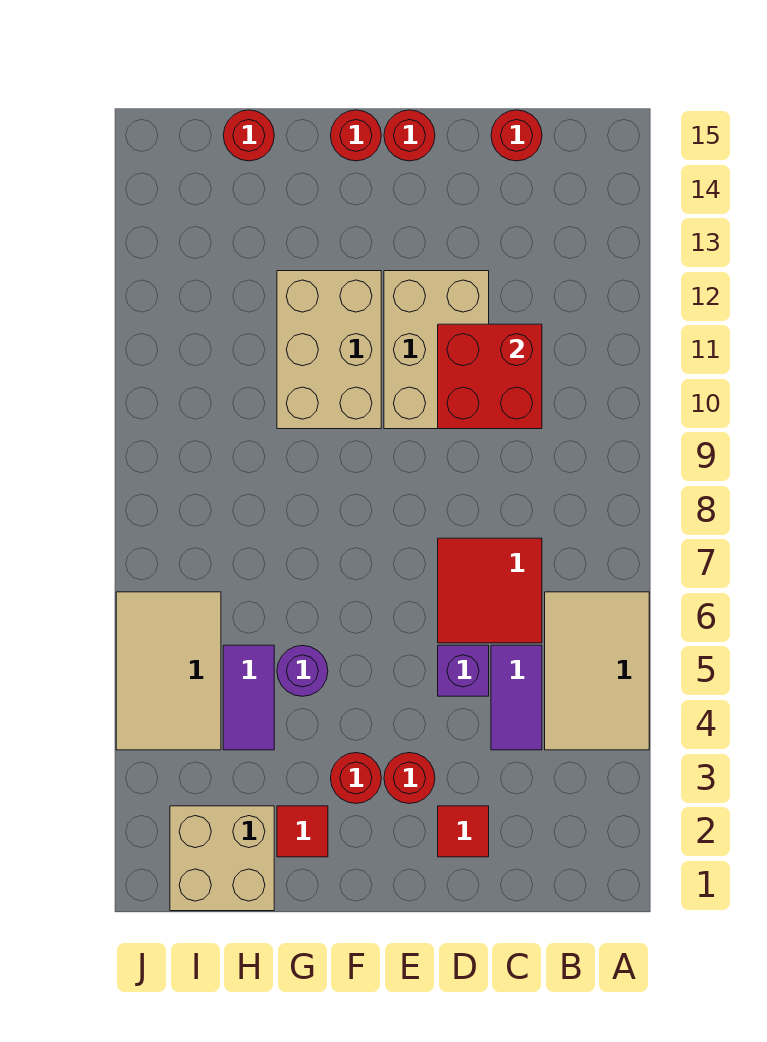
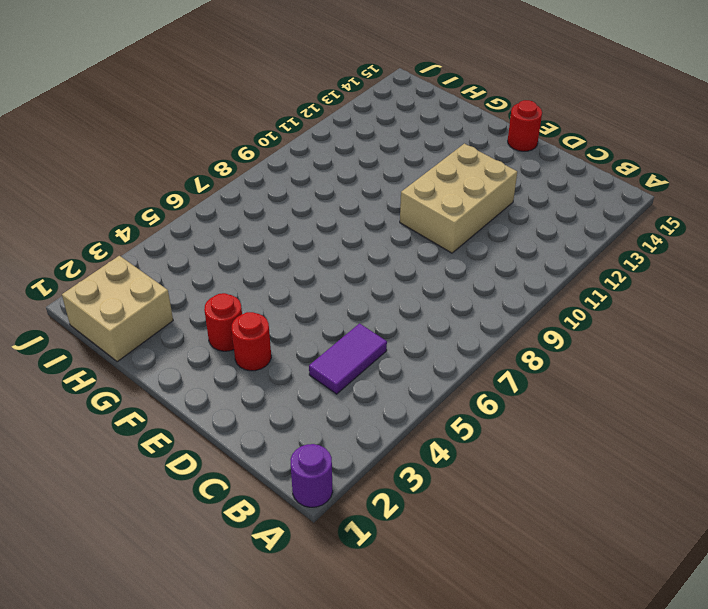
purple 1x1 round brick [290,444,333,507] -> purple 1x1 round brick moved to [277,646,328,696]
none -> tan 2x3 tile [545,592,649,750]
none -> red 2x2 tile [438,538,542,643]
none -> red 1x1 round brick [491,110,542,161]

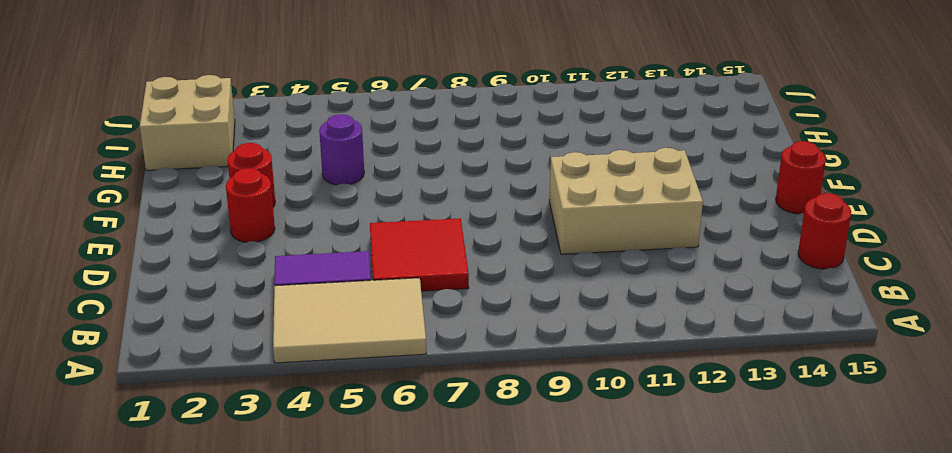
none -> red 1x1 tile [438,806,489,857]
none -> purple 1x1 brick [438,645,489,696]
none -> tan 2x3 brick [277,271,381,429]

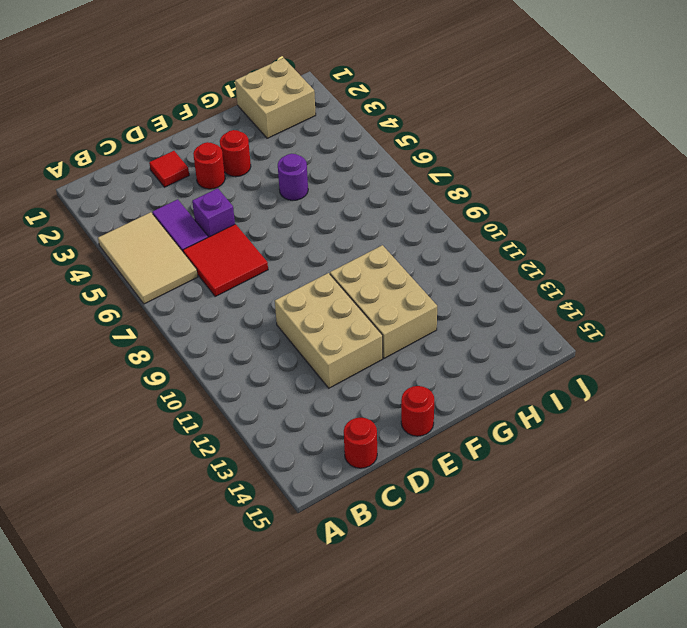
none -> red 1x1 round brick [331,110,381,161]
none -> red 1x1 tile [277,806,328,857]
none -> purple 1x2 tile [223,645,274,750]

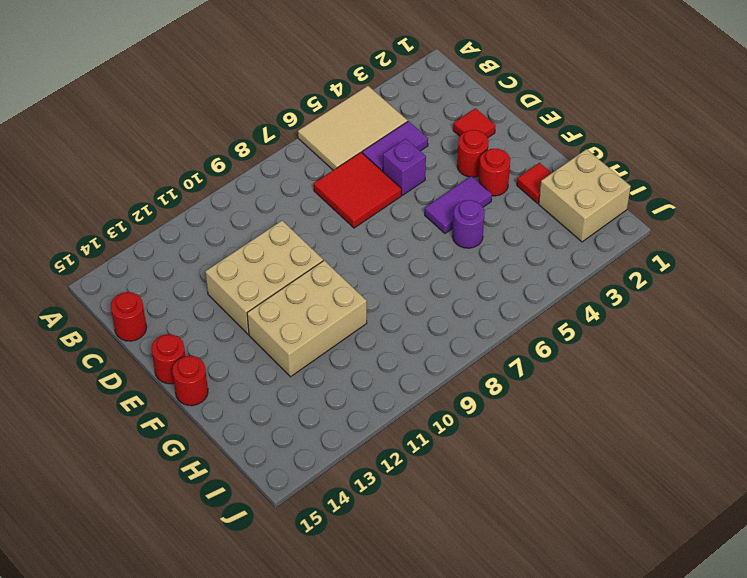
purple 1x2 tile [425,176,492,233] -> purple 1x2 tile moved to [223,645,274,750]
none -> red 1x1 round brick [223,110,274,161]
none -> tan 2x3 tile [116,592,221,750]
none -> red 2x2 brick [438,324,542,429]

